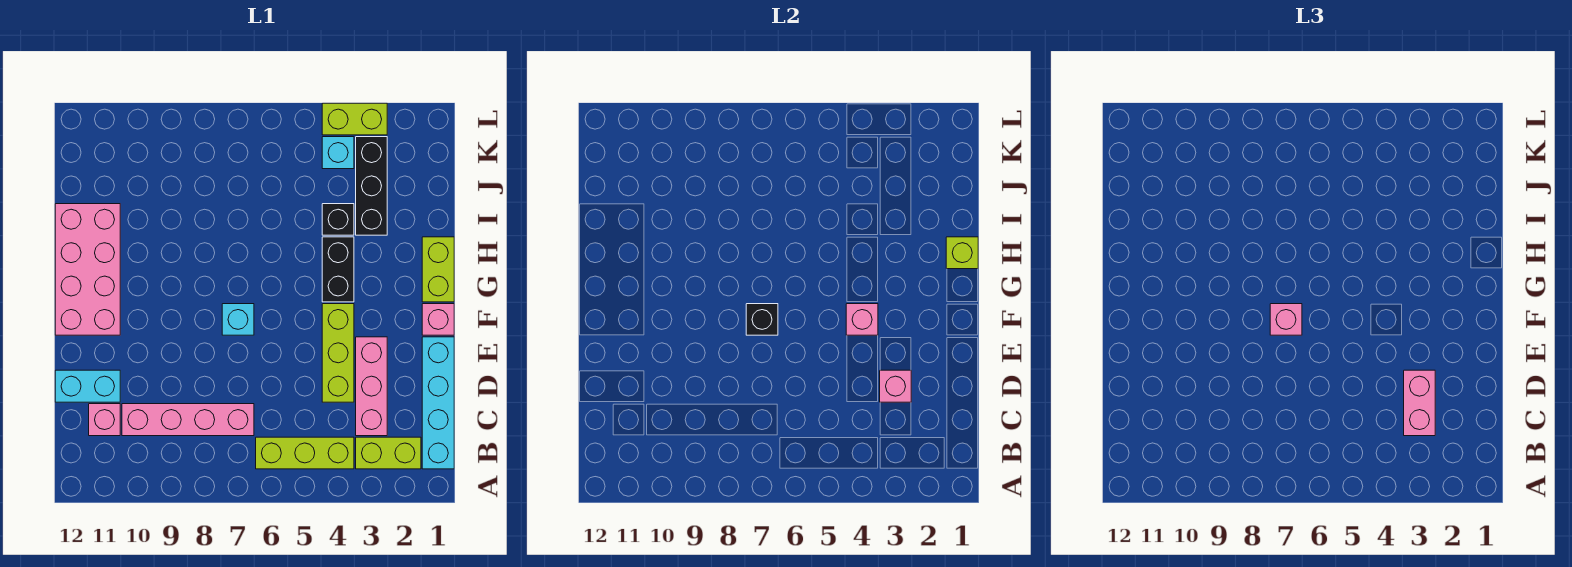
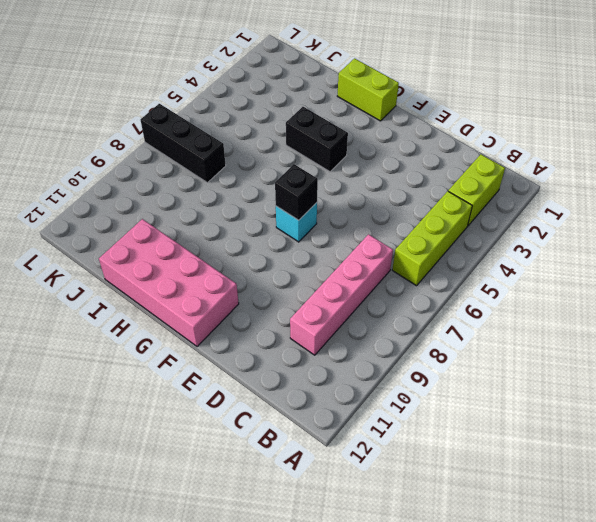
black 1x3 brick [141,104,226,183] -> black 1x3 brick moved to [356,137,387,235]
none -> cyan 1x4 brick [422,337,454,469]
none -> pink 1x3 brick [356,337,387,436]
none -> pink 1x1 brick [89,404,120,436]

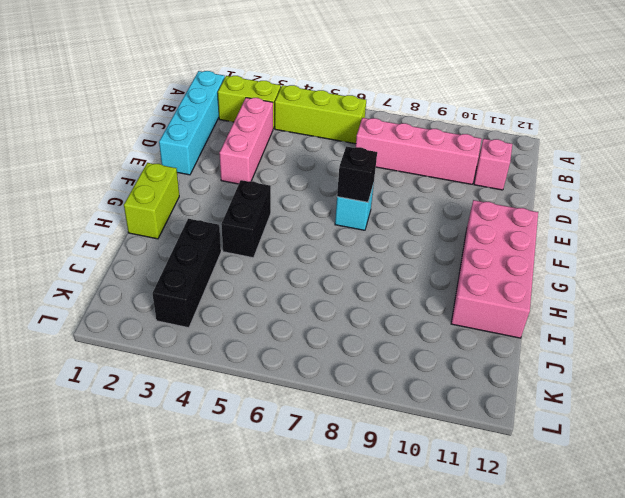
none -> lime 1x3 brick [322,304,354,402]
none -> cyan 1x2 brick [55,370,120,402]
none -> pink 1x1 brick [422,304,454,335]

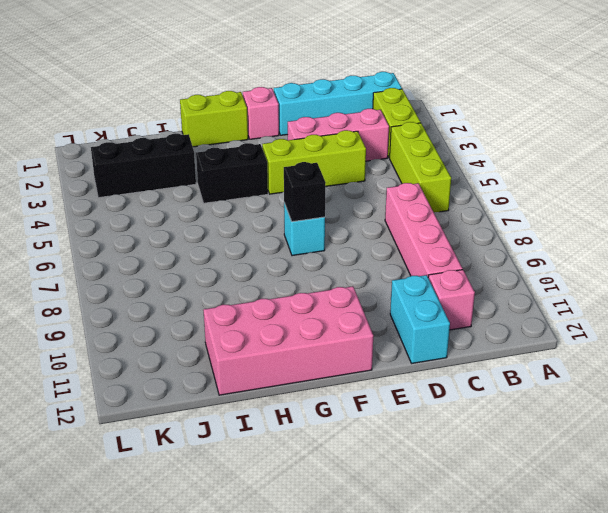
none -> black 1x1 brick [322,204,354,235]
none -> cyan 1x1 brick [322,137,354,169]
none -> lime 1x2 brick [322,103,387,135]

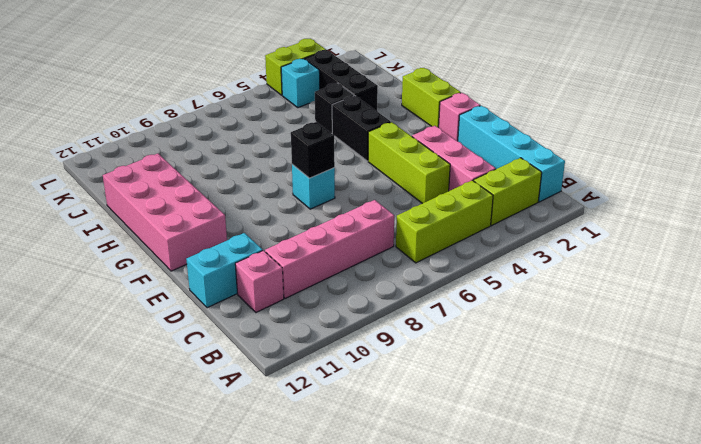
none -> pink 1x1 brick [880,370,911,402]
none -> pink 1x1 brick [846,304,878,335]
none -> lime 1x1 brick [946,237,978,269]

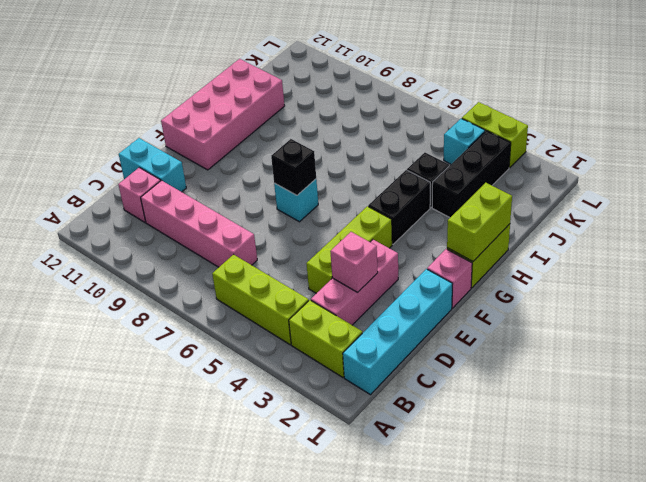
lime 1x2 brick [447,183,512,261] -> lime 1x1 brick [946,237,978,269]
none -> pink 1x1 brick [846,304,878,335]
none -> pink 1x2 brick [1404,370,1435,436]
none -> pink 1x1 brick [1270,304,1302,335]

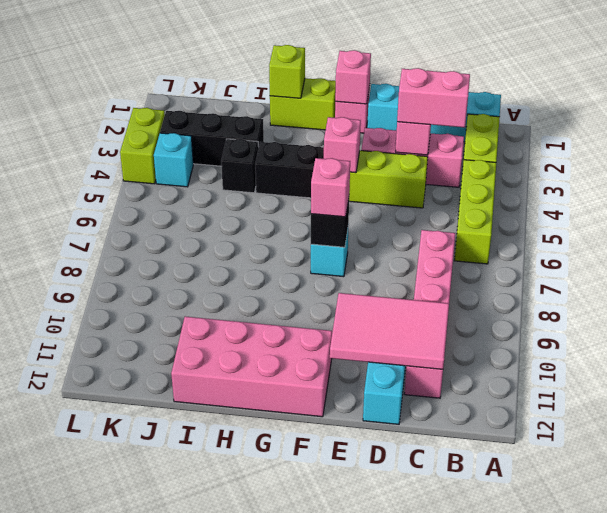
pink 2x3 tile [330,293,449,369] -> none
pink 1x1 brick [335,50,371,104] -> none

